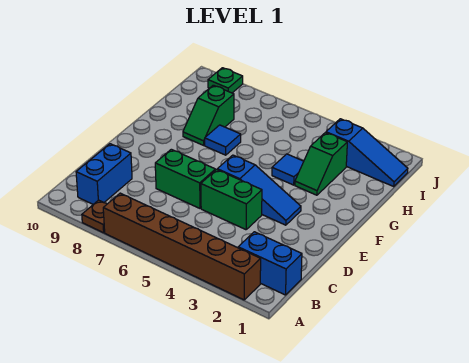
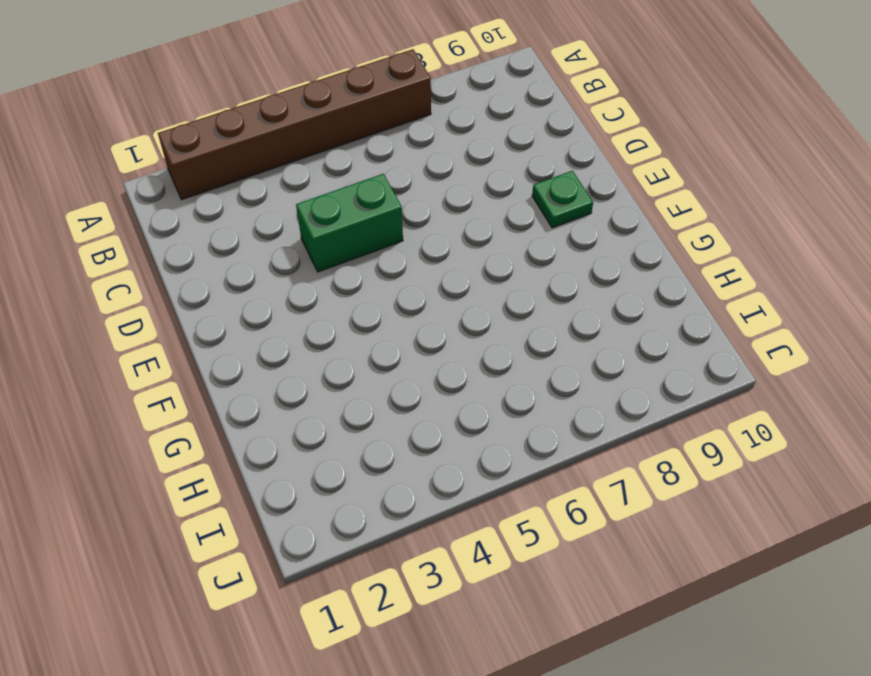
green 1x1 plate [532,171,593,228] -> green 1x1 plate moved to [208,68,243,93]
none -> brown 1x1 plate [82,200,107,233]
none -> blue 1x2 brick [238,232,302,295]
none -> blue 1x2 brick [76,144,132,204]

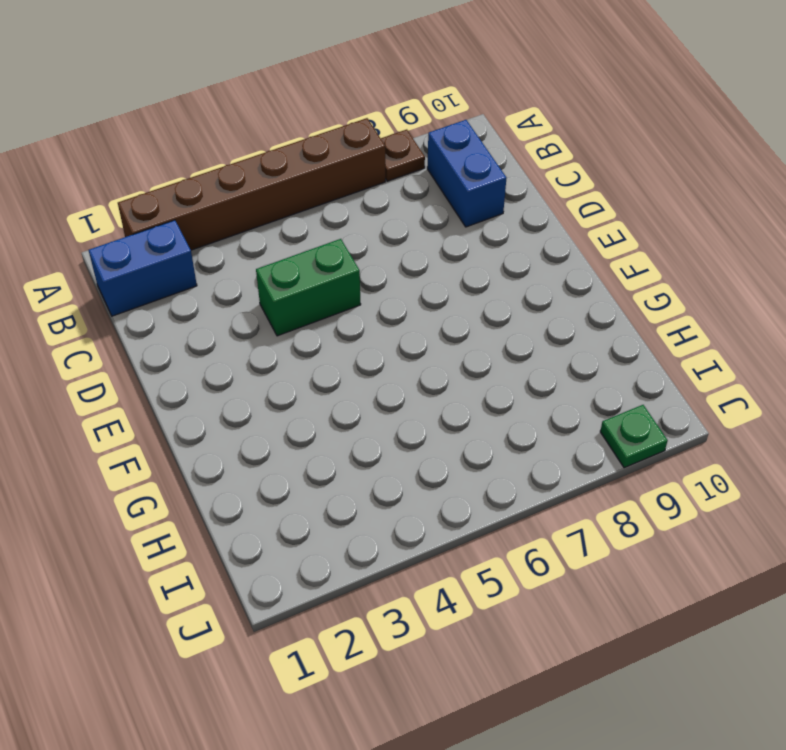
none -> green 1x2 brick [155,149,215,208]
none -> blue 1x3 slope [217,155,301,225]
none -> green 1x2 slope [295,133,347,195]

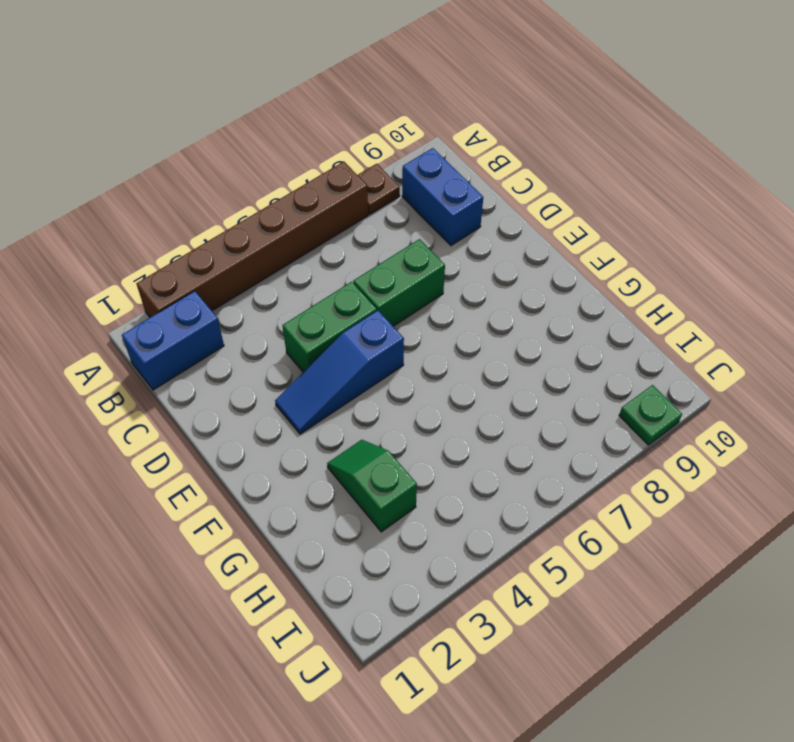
none -> blue 1x1 tile [272,154,304,185]
none -> blue 1x1 tile [205,125,241,155]
none -> green 1x2 slope [183,85,234,145]

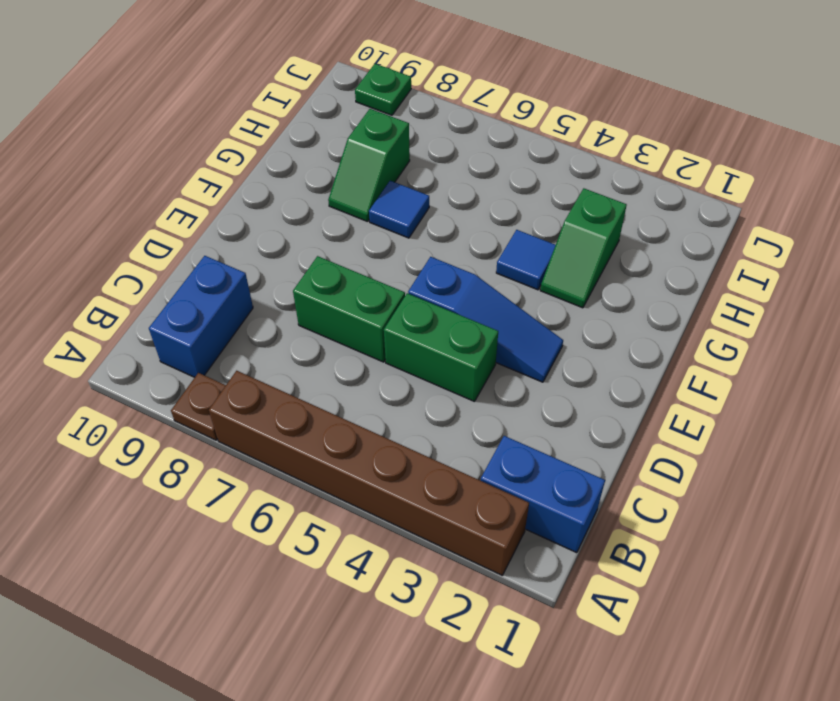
none -> blue 1x3 slope [326,119,408,187]

